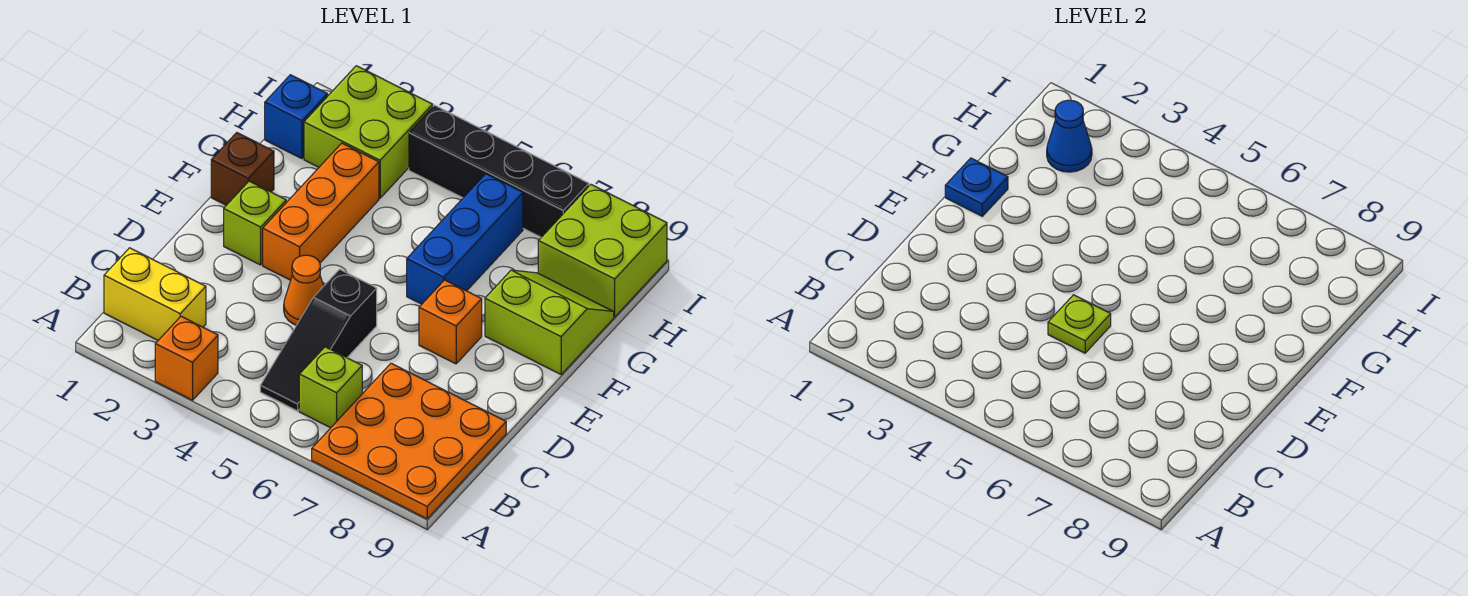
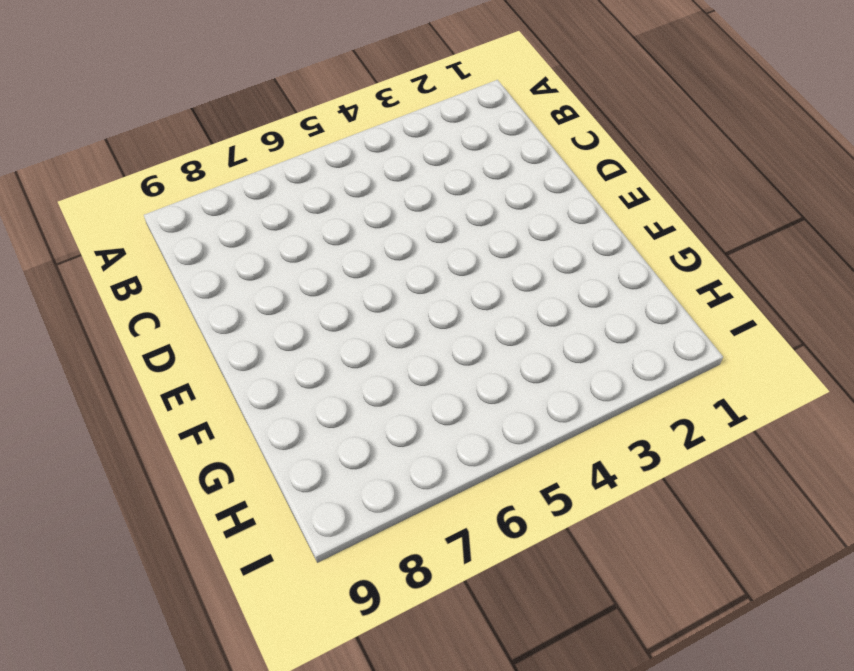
none -> orange 1x1 brick [155,316,218,400]
none -> orange 3x3 plate [312,363,506,519]
none -> yellow 1x2 brick [104,248,206,340]

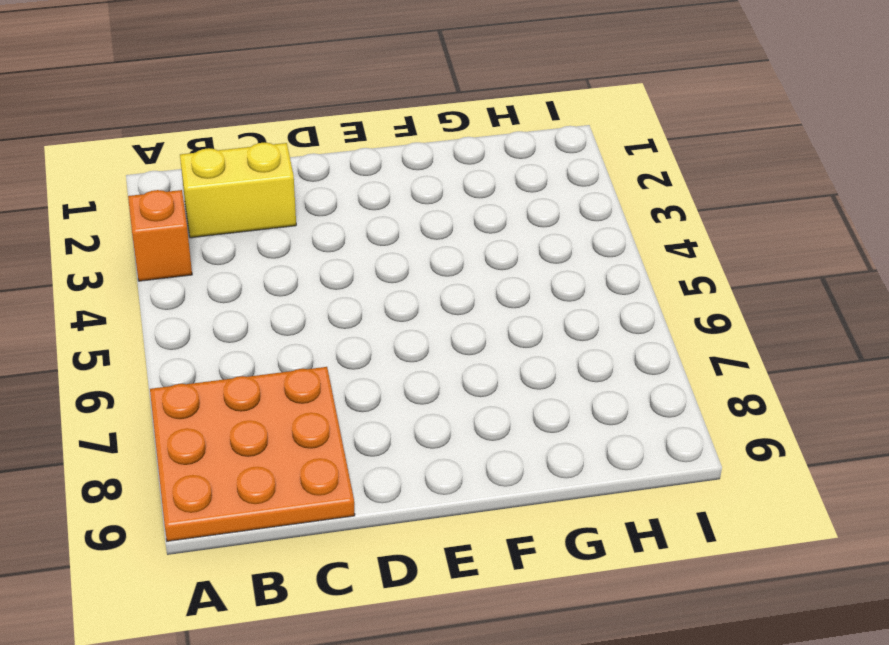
yellow 1x2 brick [180,143,296,238] -> yellow 1x2 brick turned to [104,248,206,340]
none -> black 1x3 slope [260,269,377,411]
none -> lime 1x1 brick [299,347,362,428]
none -> orange 1x1 cone [284,255,323,325]

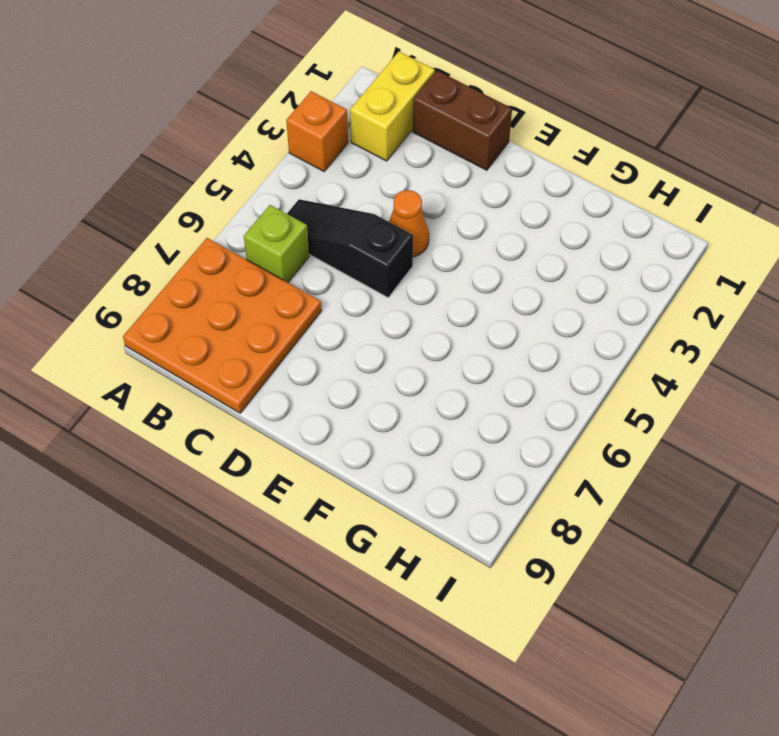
brown 1x2 brick [413,71,512,170] -> none
none -> lime 1x1 brick [224,181,286,265]
none -> orange 1x3 brick [263,143,379,280]
none -> orange 1x1 brick [419,280,482,364]

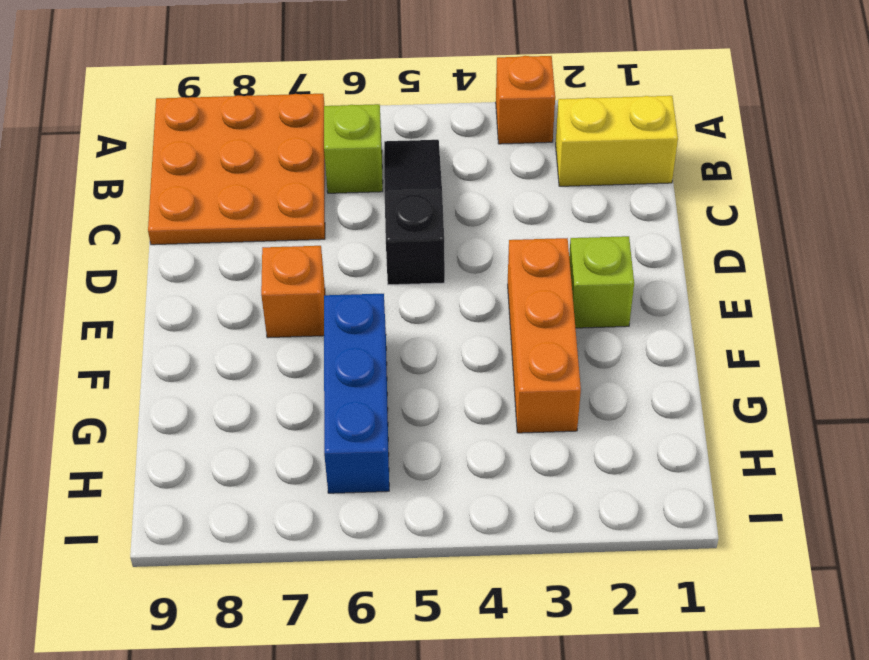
none -> orange 1x1 cone [284,255,323,325]
none -> brown 1x1 brick [211,133,274,205]
none -> lime 2x2 slope [485,270,614,374]

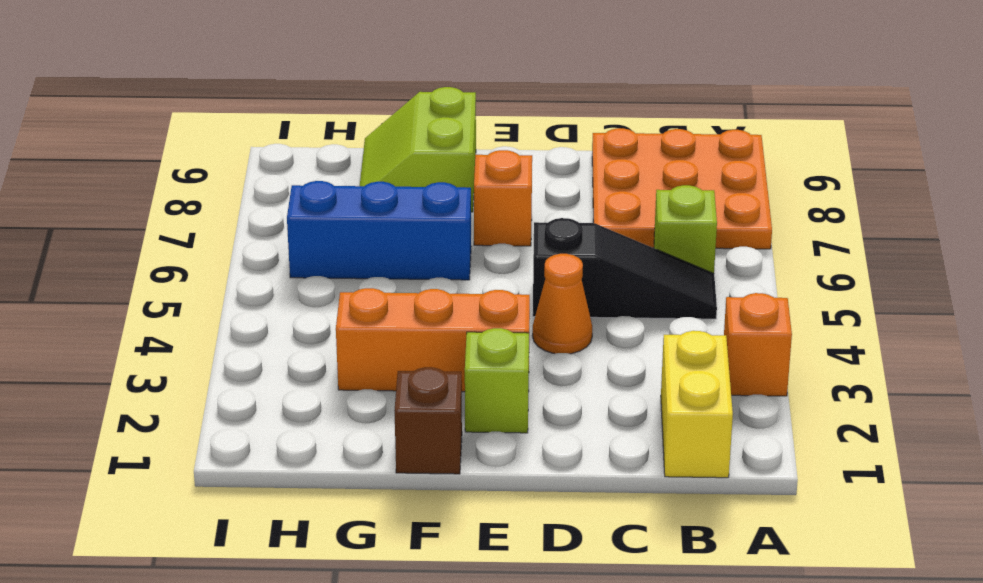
none -> blue 1x1 brick [265,75,328,159]
none -> lime 2x2 brick [304,66,433,198]
none -> lime 2x2 brick [538,185,667,317]

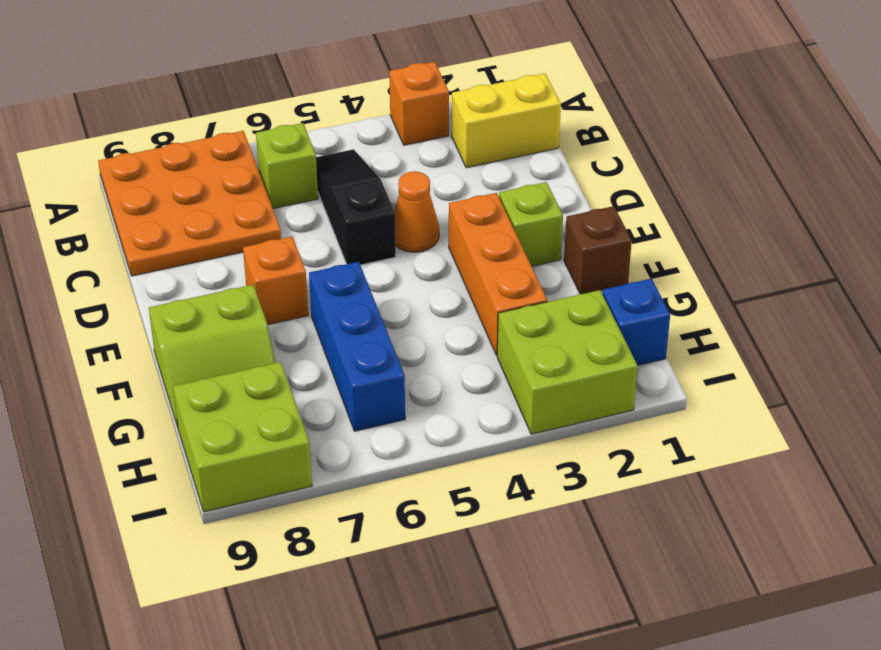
none -> black 1x4 brick [409,105,589,237]
none -> lime 1x1 plate [1048,295,1111,353]
none -> blue 1x1 plate [945,158,1008,216]

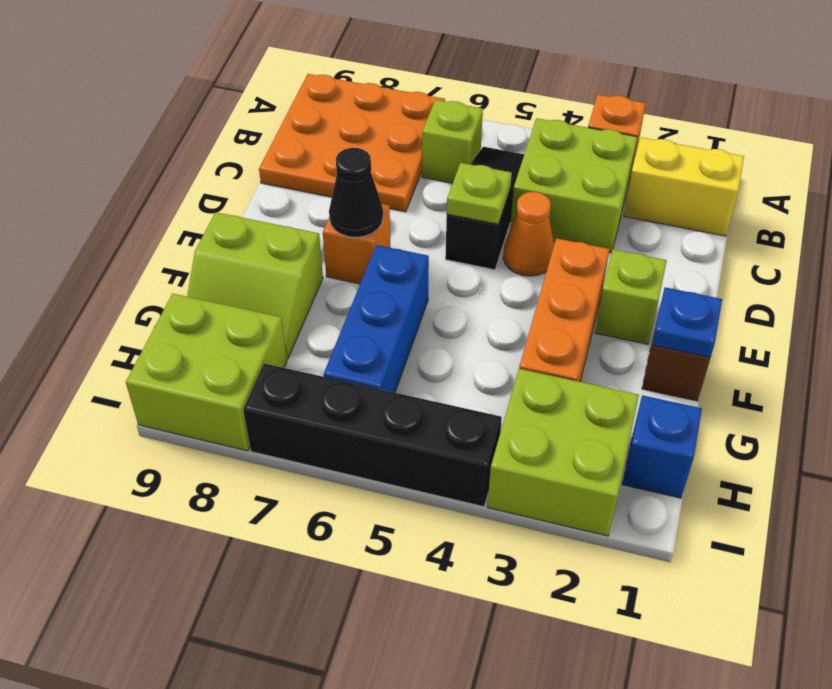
lime 2x2 brick [510,118,637,253] -> none
black 1x1 cone [329,148,383,237] -> none
none -> blue 1x1 cone [1047,100,1092,172]

